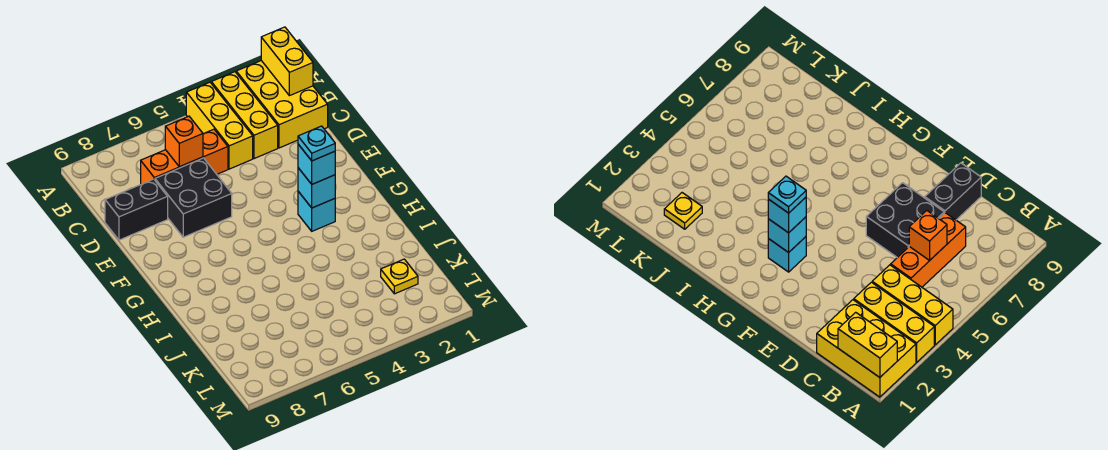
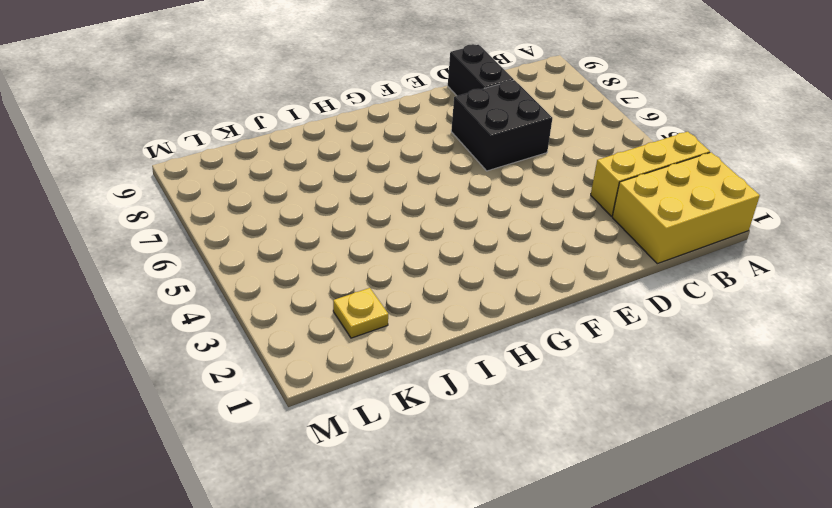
none -> yellow 1x3 brick [186,82,253,169]
none -> orange 1x3 brick [141,129,228,184]
none -> cyan 1x1 brick [298,191,335,231]

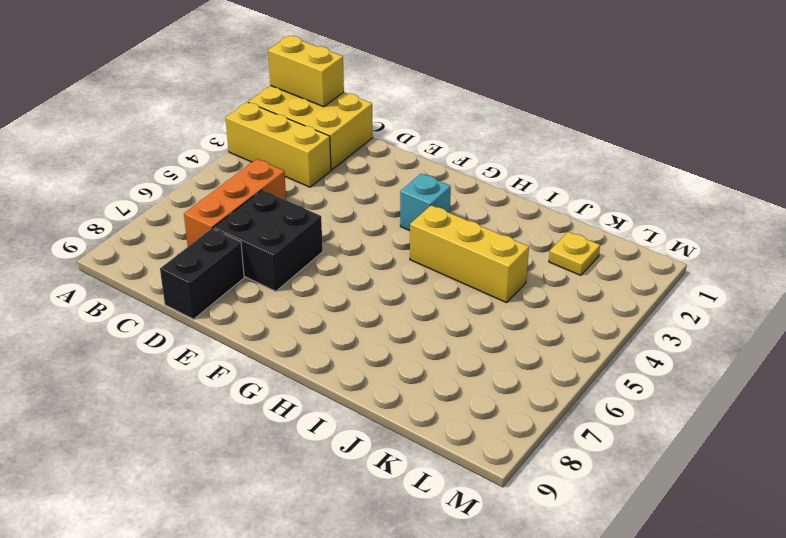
yellow 1x3 brick [410,205,529,303] -> yellow 1x3 brick moved to [186,82,253,169]
none -> orange 1x1 brick [165,116,203,167]
none -> cyan 1x1 brick [298,168,335,208]
none -> cyan 1x1 brick [298,144,335,184]

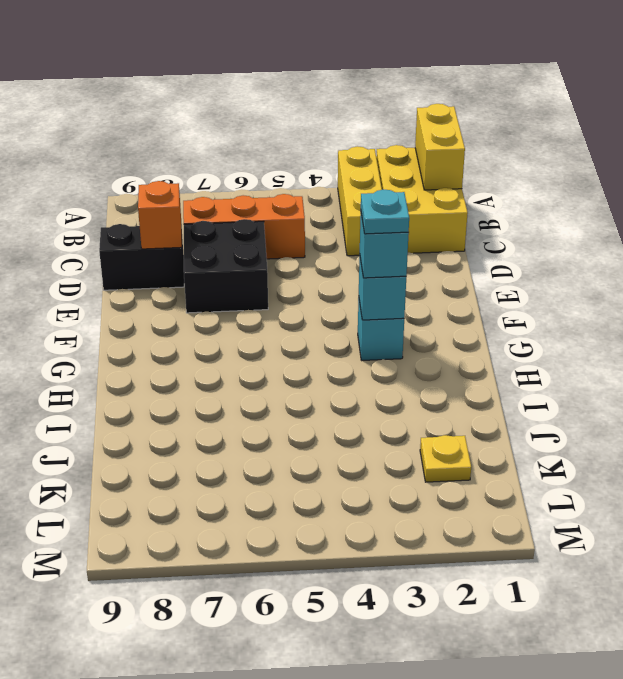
orange 1x1 brick [138,181,182,249] -> orange 1x1 brick moved to [165,116,203,167]
none -> yellow 1x3 brick [186,82,253,169]

